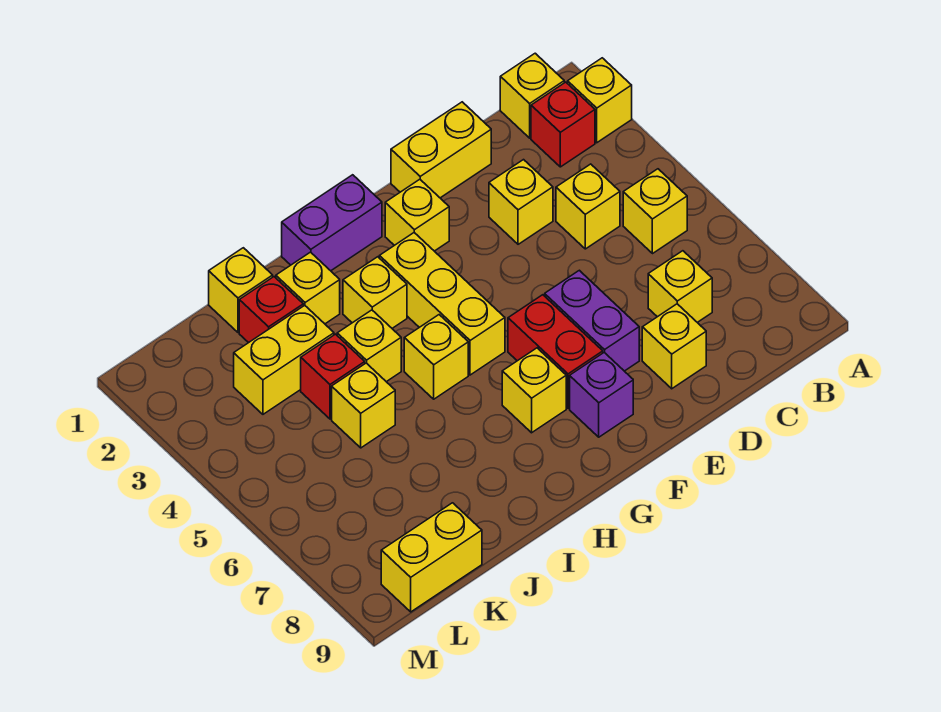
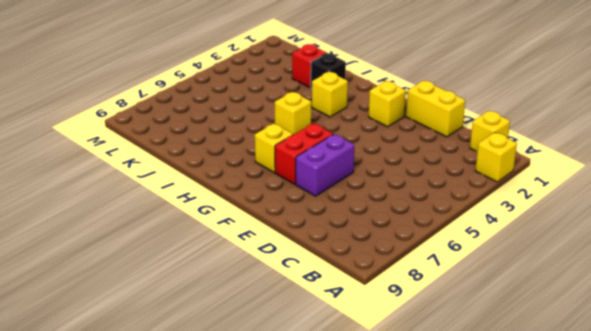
black 1x1 brick [311,53,346,89] -> yellow 1x1 brick [276,252,340,324]
none -> red 1x1 brick [531,82,595,167]
none -> yellow 1x1 brick [623,169,687,254]
none -> yellow 1x1 brick [556,164,620,249]

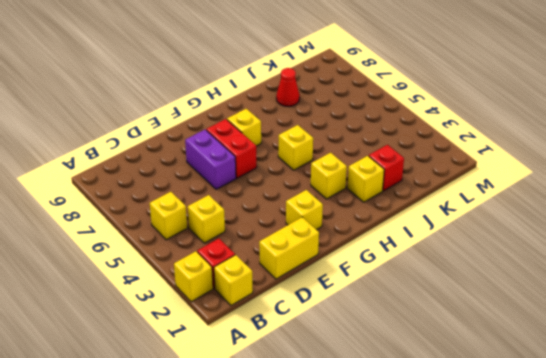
red 1x1 cone [276,68,300,106] -> none
none -> yellow 1x1 brick [648,251,712,322]
none -> yellow 1x1 brick [489,160,553,244]
none -> yellow 1x1 brick [642,304,706,389]

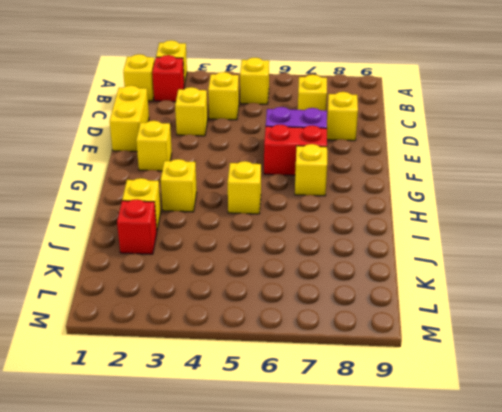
none -> purple 1x1 brick [570,353,633,437]
none -> purple 1x2 brick [282,175,382,271]
none -> yellow 1x3 brick [379,233,505,375]

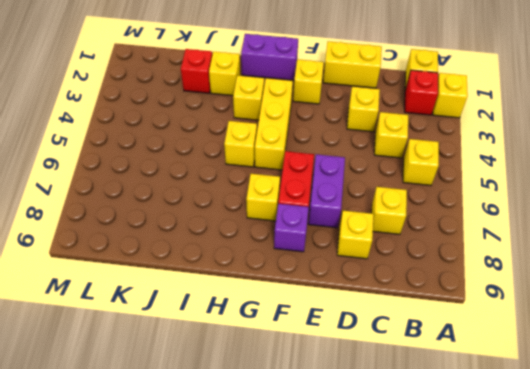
none -> yellow 1x1 brick [337,310,401,382]
none -> yellow 1x1 brick [209,248,273,332]
none -> yellow 1x2 brick [234,305,334,414]

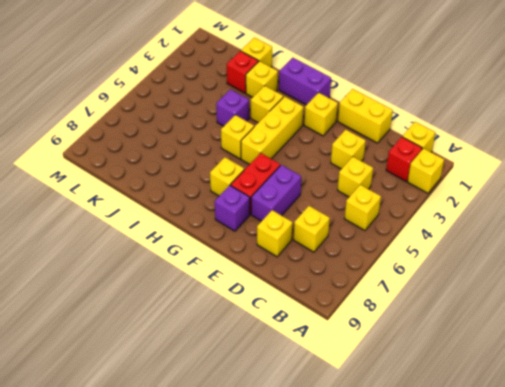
purple 1x1 brick [216,89,249,126] -> yellow 1x1 brick [337,310,401,382]
none -> yellow 1x2 brick [234,305,334,414]
none -> red 1x1 brick [301,334,365,419]
none -> yellow 1x1 brick [332,363,395,448]

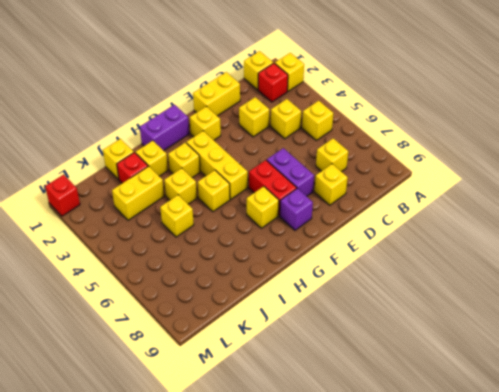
red 1x1 brick [45,175,80,216] -> red 1x1 brick moved to [301,334,365,419]
none -> yellow 1x2 brick [381,503,482,612]

